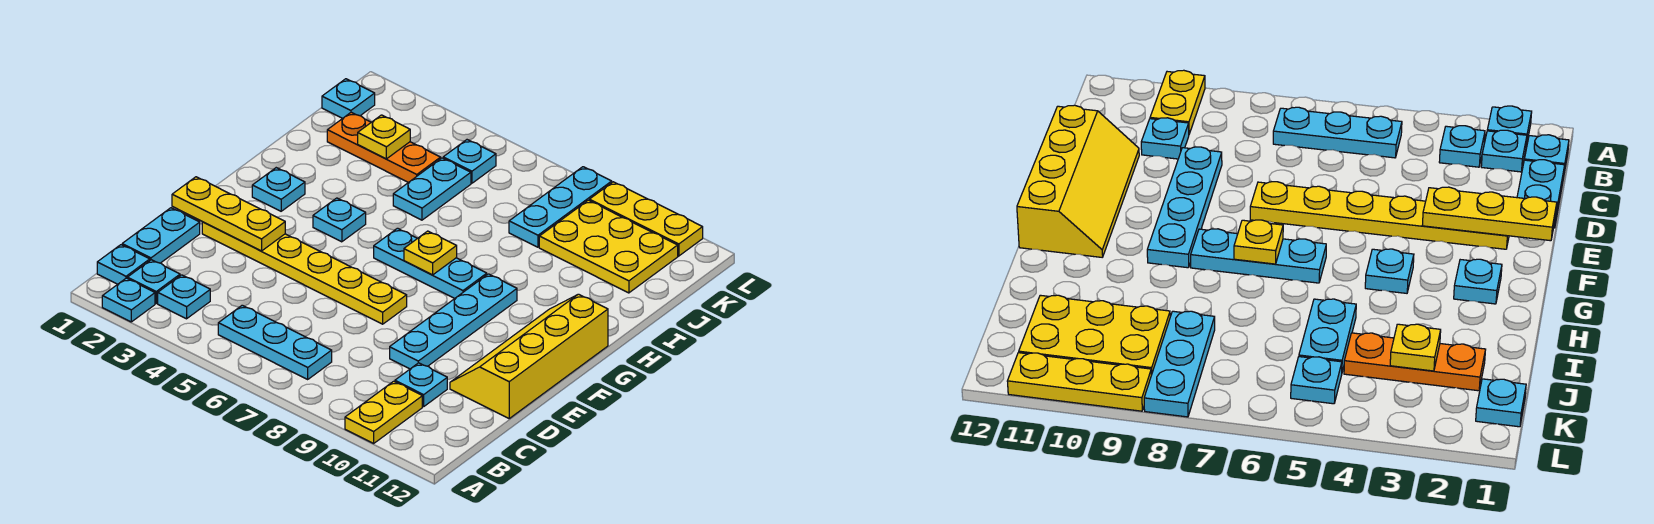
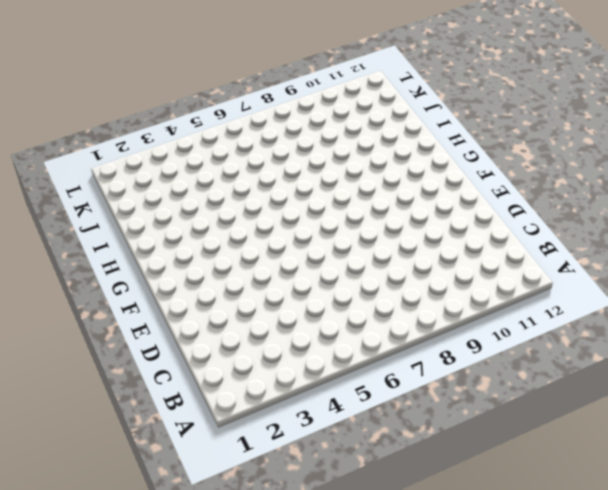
none -> cyan 1x1 plate [102,278,155,322]
none -> yellow 1x2 plate [345,381,422,443]
none -> cyan 1x1 plate [97,245,150,284]

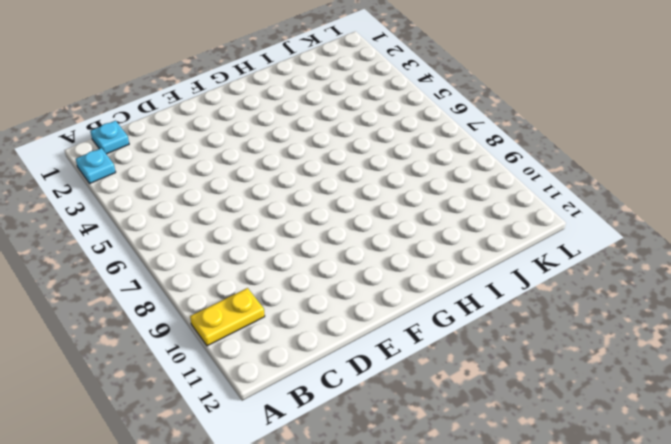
none -> cyan 1x1 plate [127,260,180,303]
none -> cyan 1x1 plate [158,275,210,319]
none -> cyan 1x3 plate [218,305,332,379]

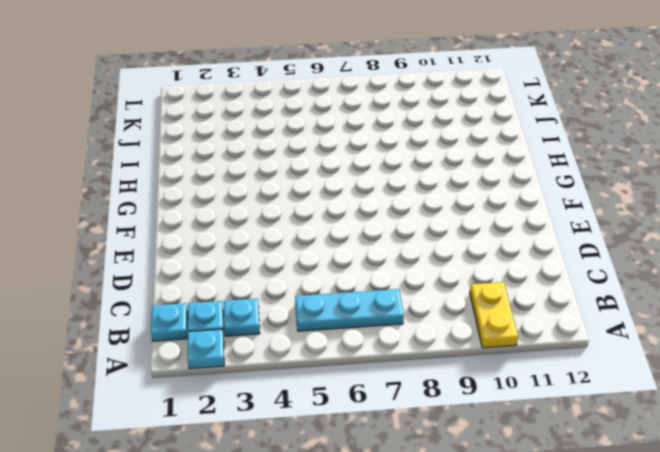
none -> cyan 1x2 plate [122,208,200,263]
none -> cyan 1x1 plate [395,363,447,407]
none -> cyan 1x4 plate [390,274,517,369]

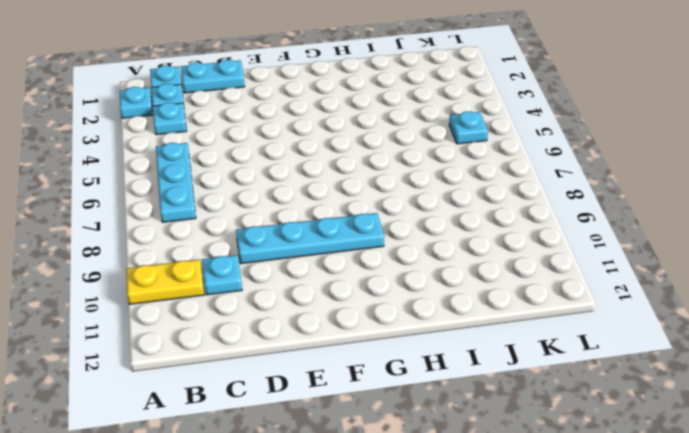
none -> yellow 2x4 slope [450,294,608,418]
none -> yellow 1x6 plate [202,222,407,324]
none -> cyan 1x1 plate [252,168,305,211]

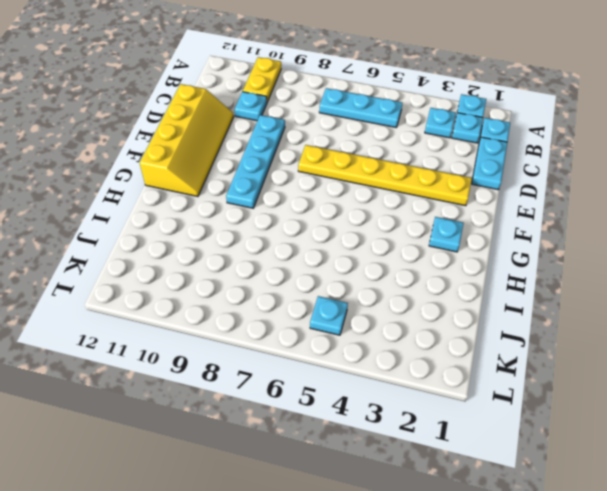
none -> cyan 1x1 plate [313,198,366,242]
none -> cyan 1x3 plate [374,228,487,299]
none -> cyan 1x2 plate [393,158,471,220]

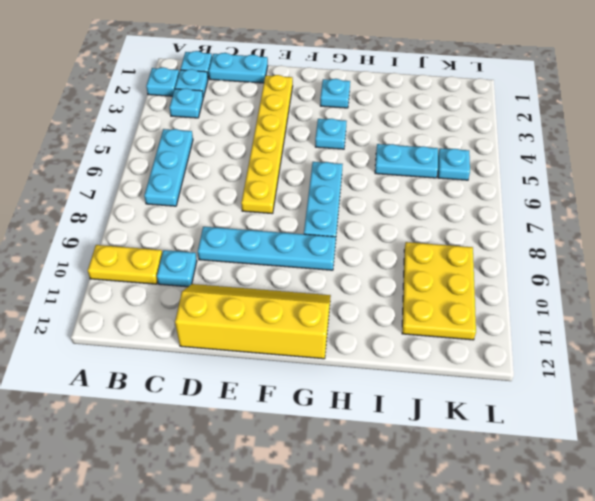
none -> orange 1x3 plate [327,112,441,183]
none -> cyan 1x3 plate [509,167,612,247]
none -> cyan 1x1 plate [322,79,375,118]

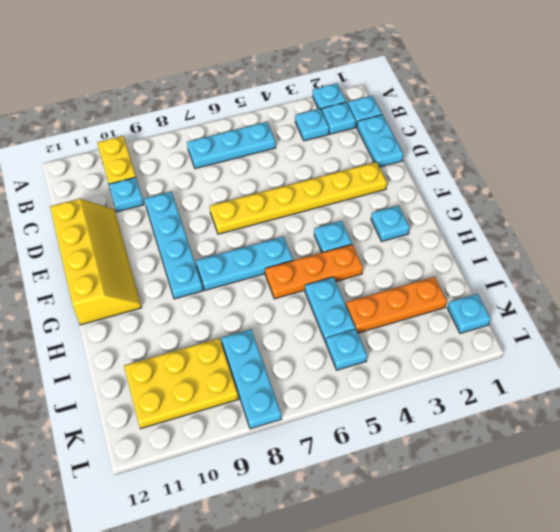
orange 1x3 plate [265,244,363,299] -> none
none -> yellow 1x3 plate [589,182,703,256]
none -> yellow 1x3 plate [172,177,285,251]
none -> yellow 1x1 plate [404,231,457,275]

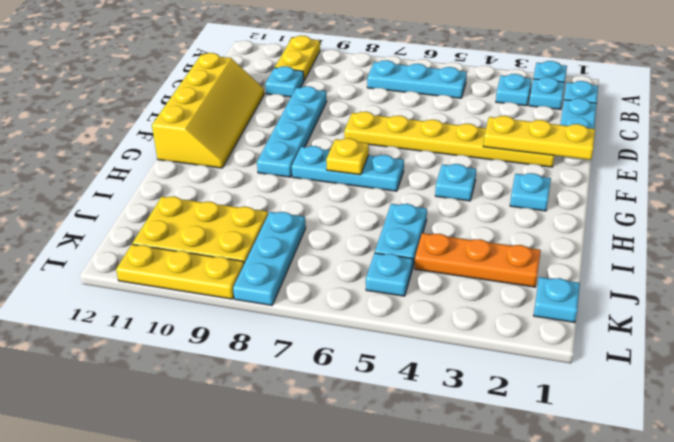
none -> yellow 1x1 plate [358,115,410,159]

